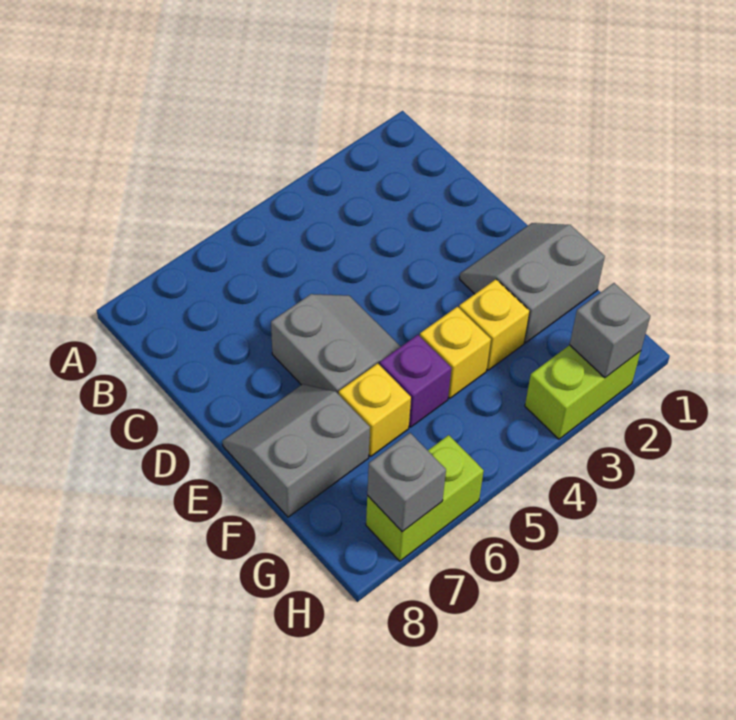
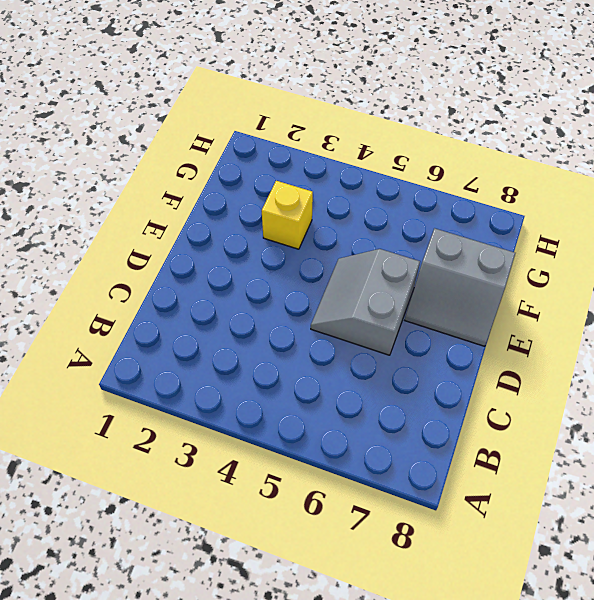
none -> grey 2x2 slope [460,223,605,343]
none -> yellow 1x1 brick [420,307,491,398]

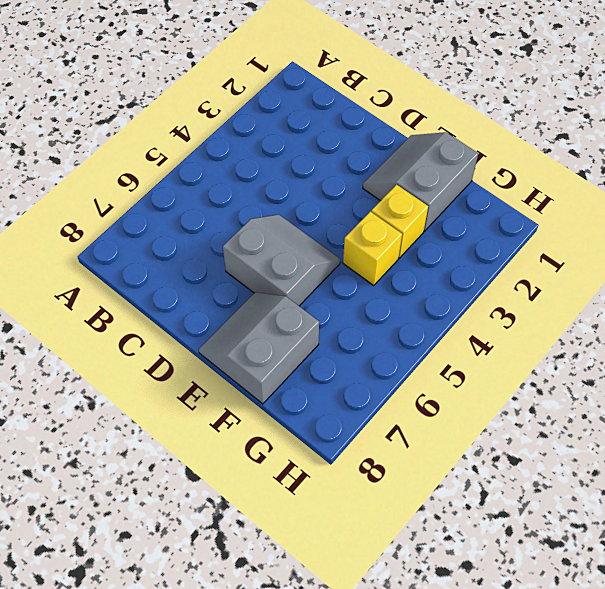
none -> purple 1x1 brick [380,335,451,427]
none -> yellow 1x1 brick [339,363,411,456]

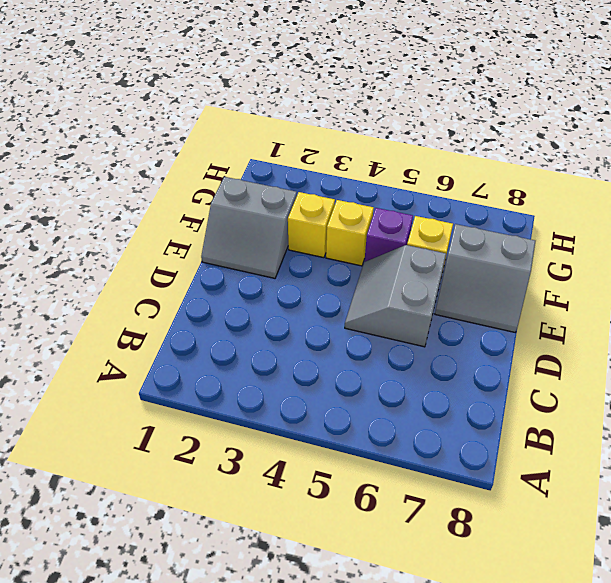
none -> lime 1x2 brick [525,345,641,439]
none -> lime 1x2 brick [366,435,484,561]

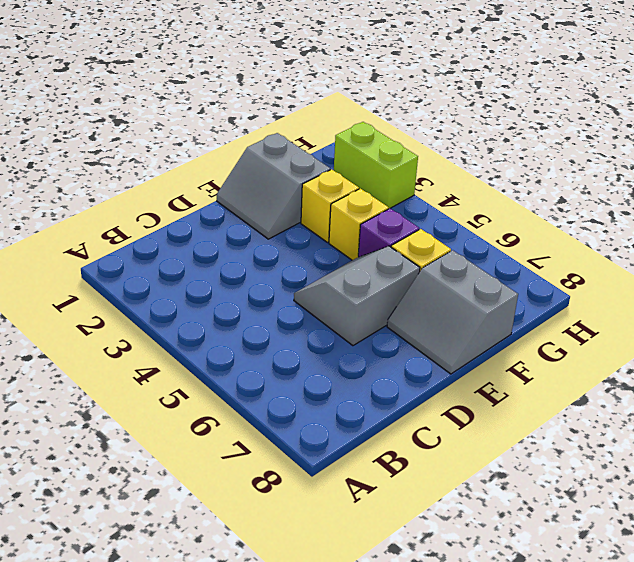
none -> lime 1x2 brick [366,435,484,561]
none -> grey 1x1 brick [570,283,650,378]

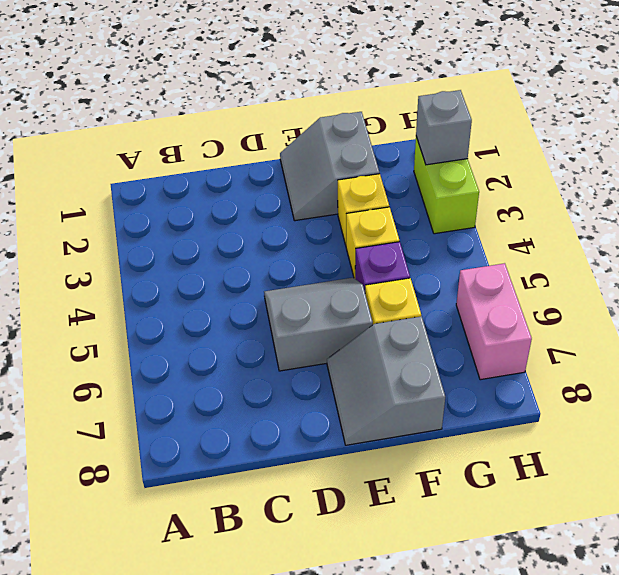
pink 1x2 brick [456,263,532,380] -> lime 1x2 brick [366,435,484,561]
none -> grey 1x1 brick [367,433,446,532]

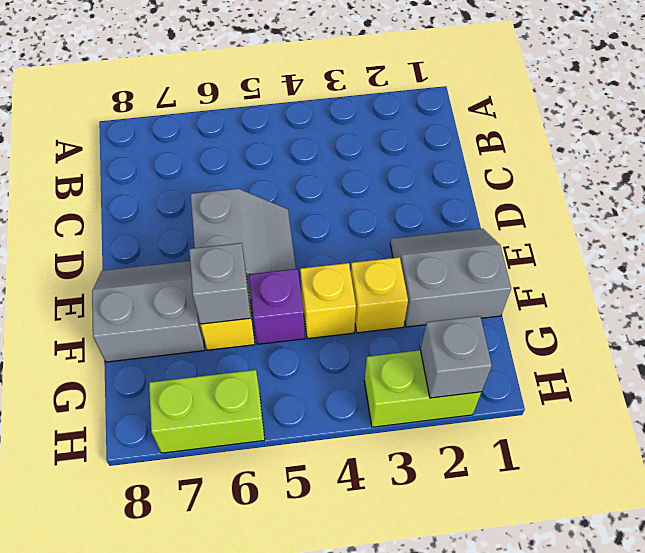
grey 1x1 brick [189,243,251,324] -> grey 1x1 brick moved to [367,433,446,532]

